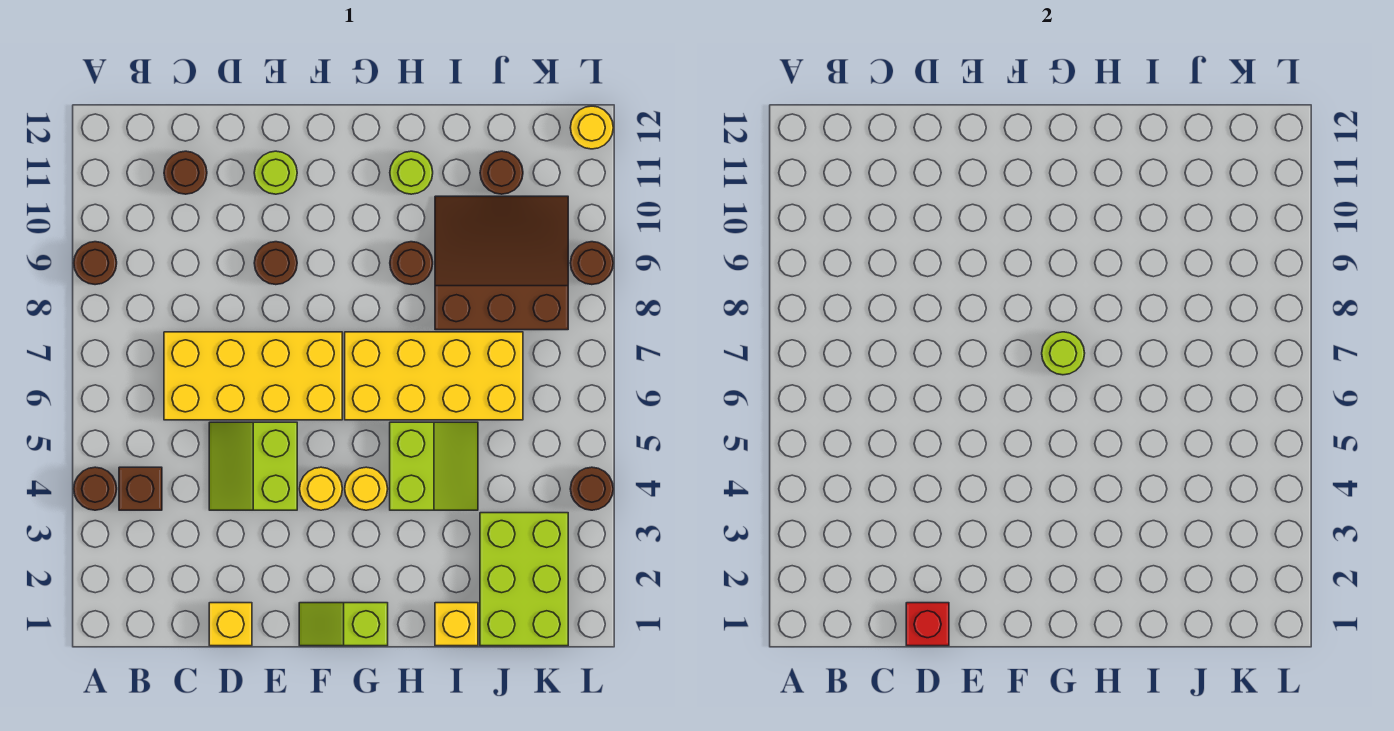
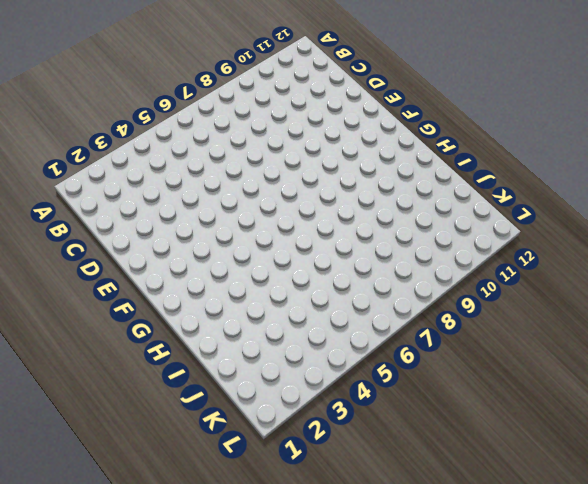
none -> brown 1x1 round brick [74,467,117,510]
none -> brown 1x1 round brick [74,242,117,285]
none -> brown 1x1 brick [119,467,162,510]

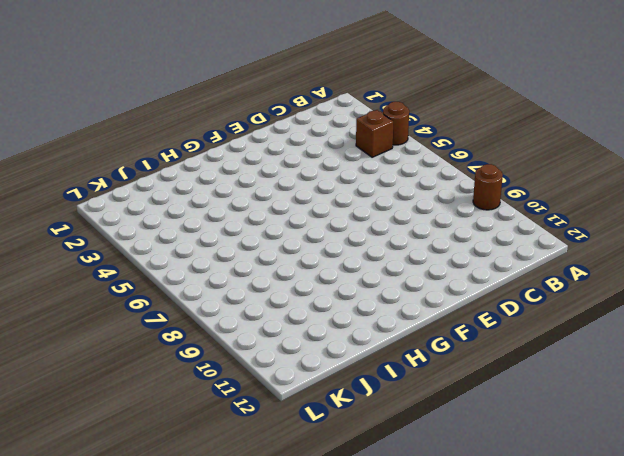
none -> yellow 2x4 brick [164,332,342,420]
none -> brown 1x1 round brick [164,151,207,194]
none -> yellow 1x1 brick [209,603,252,646]

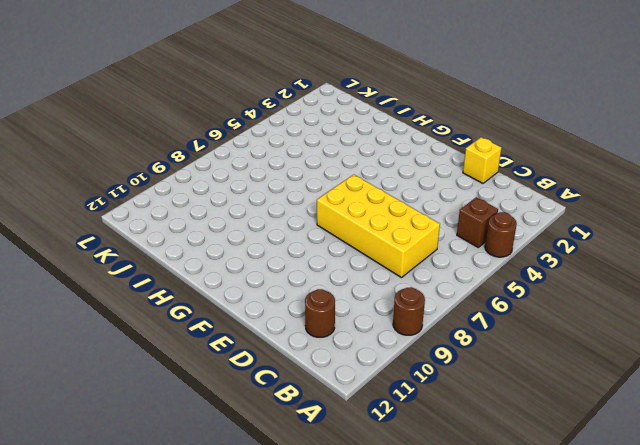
none -> lime 2x2 slope [209,422,297,510]
none -> brown 1x1 round brick [254,242,297,285]
none -> lime 1x1 round brick [254,151,297,194]

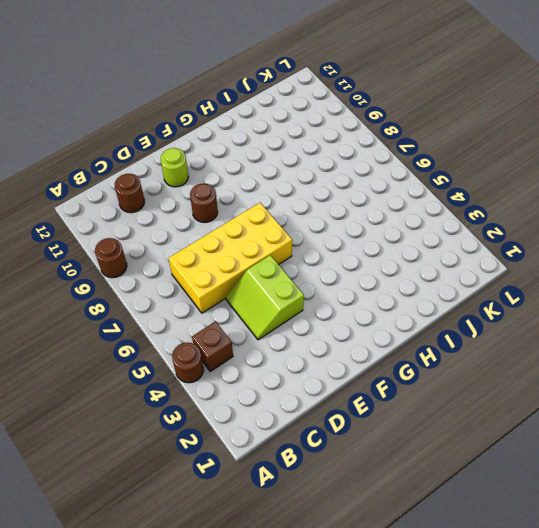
none -> yellow 1x1 brick [209,603,252,646]
none -> lime 1x2 slope [299,603,388,646]
none -> yellow 1x1 round brick [300,467,342,510]

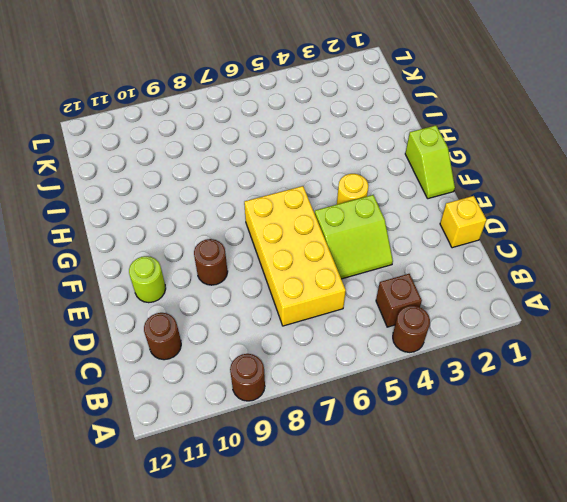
none -> yellow 1x1 round brick [345,467,388,510]
none -> yellow 2x4 brick [345,332,523,420]
none -> lime 2x2 slope [390,422,478,510]

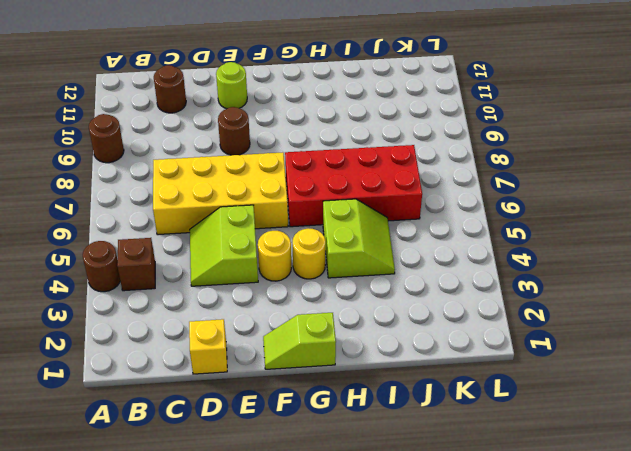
red 2x4 brick [285,145,422,227] -> yellow 2x4 brick [345,332,523,420]
none -> brown 1x1 round brick [390,242,433,285]
none -> lime 1x1 round brick [390,151,433,194]
none -> yellow 1x1 brick [435,603,478,646]

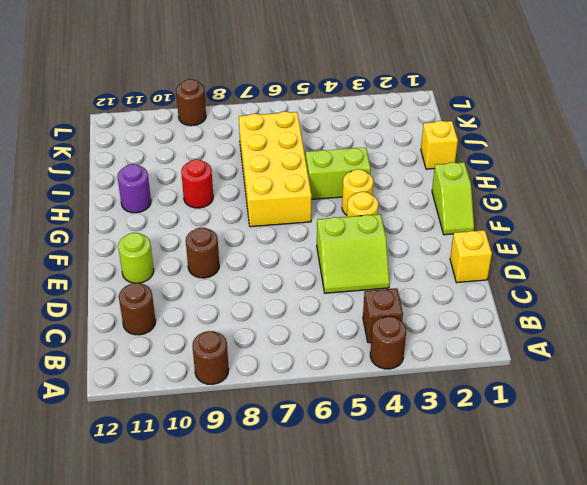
red 1x1 round brick [181,159,213,208] -> brown 1x1 round brick [390,242,433,285]
purple 1x1 round brick [117,164,151,213] -> lime 1x1 round brick [390,151,433,194]
none -> yellow 2x4 brick [164,332,342,420]
none -> brown 3x3 slope [435,196,568,330]
none -> lime 2x3 brick [480,513,568,646]

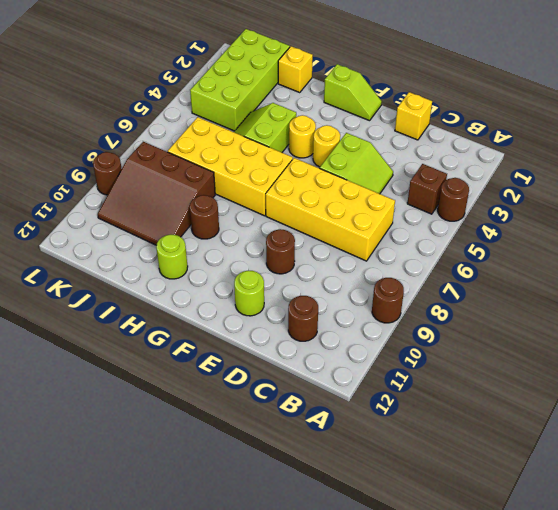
lime 2x4 brick [190,29,290,131] -> lime 2x3 brick [480,513,568,646]
none -> brown 1x1 round brick [480,151,523,194]
none -> brown 1x1 round brick [570,467,613,510]
none -> yellow 1x1 round brick [570,106,613,149]

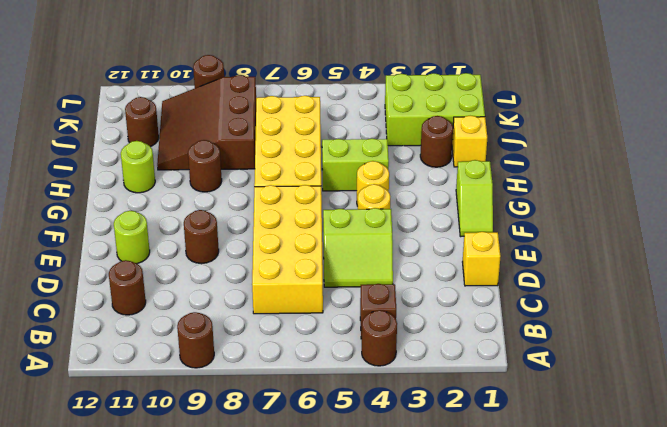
brown 1x1 round brick [420,116,453,167] -> brown 1x1 round brick moved to [570,467,613,510]
none -> yellow 1x1 round brick [570,106,613,149]
none -> red 1x1 brick [906,603,949,646]
none -> lime 1x1 round brick [1042,332,1085,375]

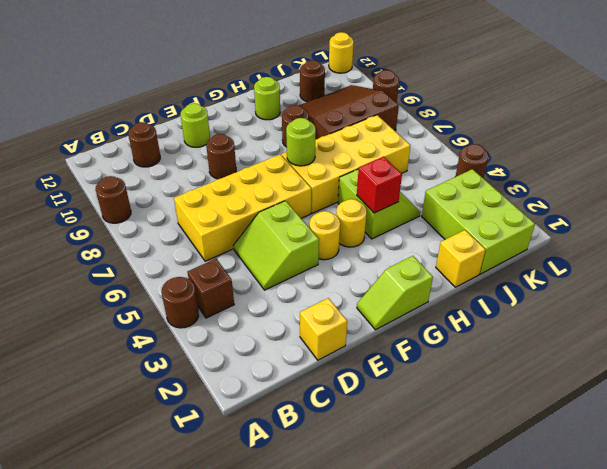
red 1x1 brick [357,157,402,213] -> red 1x1 brick moved to [906,603,949,646]

